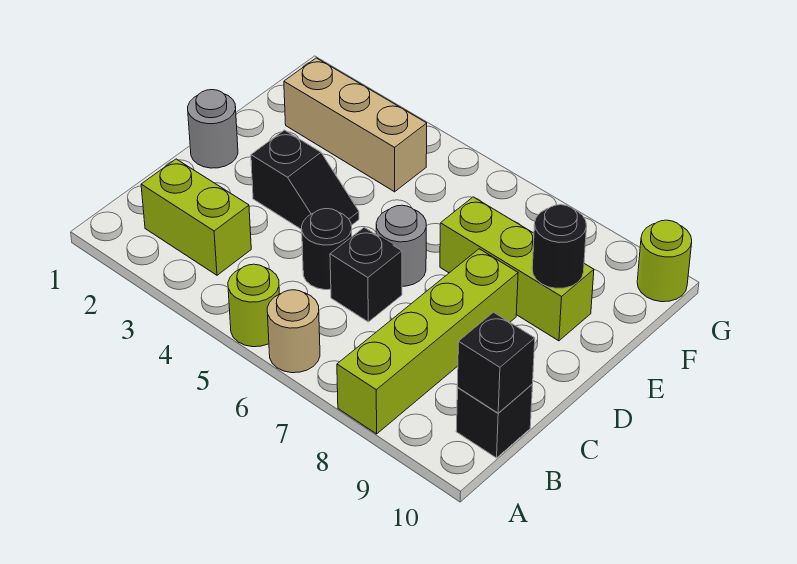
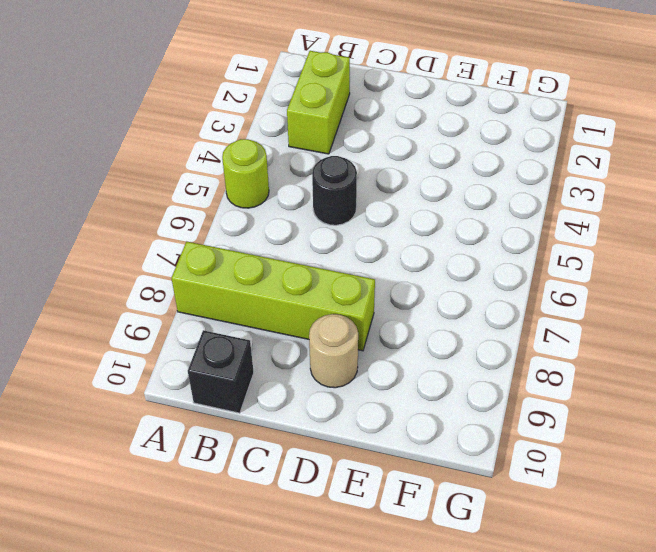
tan 1x1 round brick [309,314,358,388] -> tan 1x1 round brick moved to [267,290,320,373]
none -> black 1x1 brick [330,227,402,322]
none -> grey 1x1 round brick [188,90,238,168]
none -> black 1x2 slope [251,130,359,230]

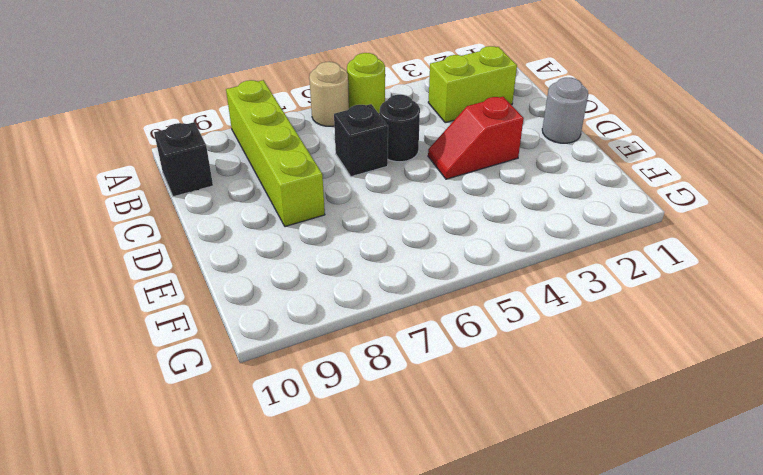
red 1x2 slope [428,97,524,179] -> black 1x2 slope [251,130,359,230]
none -> grey 1x1 round brick [376,205,426,286]
none -> lime 1x3 brick [440,197,594,341]
none -> tan 1x3 brick [284,58,427,192]

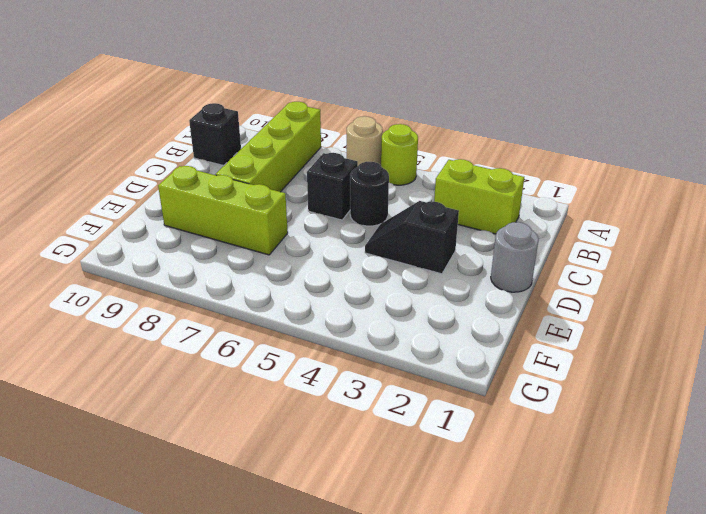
none -> grey 1x1 round brick [376,205,426,286]
none -> tan 1x3 brick [284,58,427,192]
none -> lime 1x1 round brick [637,220,692,302]

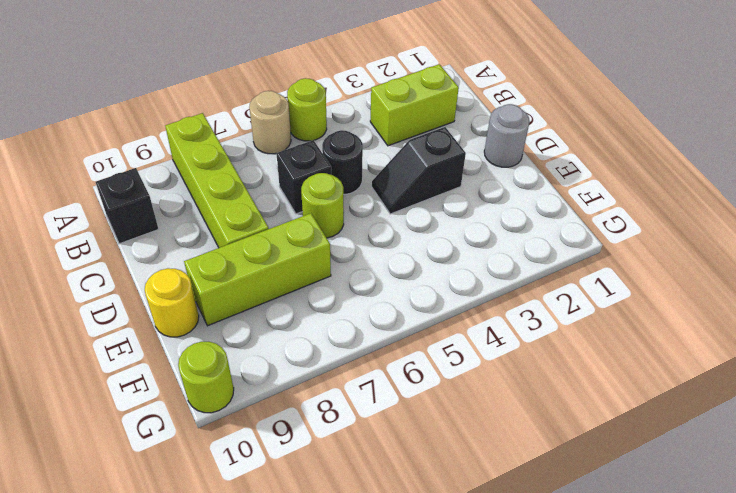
lime 1x1 round brick [301,173,344,238] -> grey 1x1 round brick [376,205,426,286]
yellow 1x1 round brick [145,268,199,337] -> none
none -> tan 1x3 brick [284,58,427,192]
none -> black 1x1 brick [457,312,535,413]
none -> black 1x1 round brick [532,205,587,288]

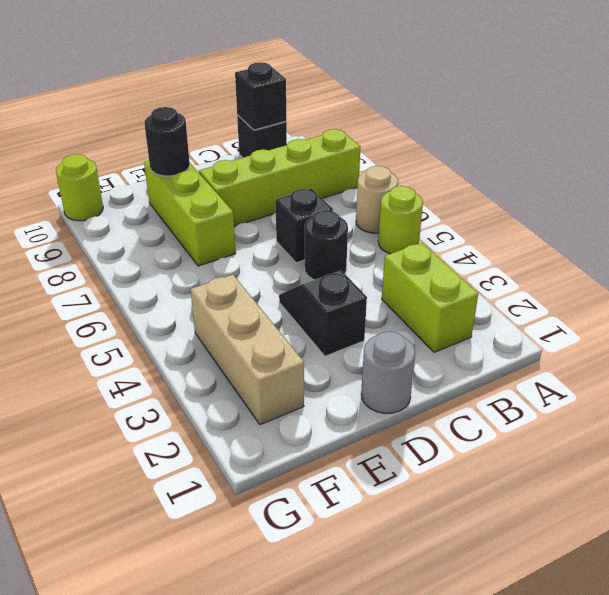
none -> grey 1x1 round brick [376,205,426,286]

